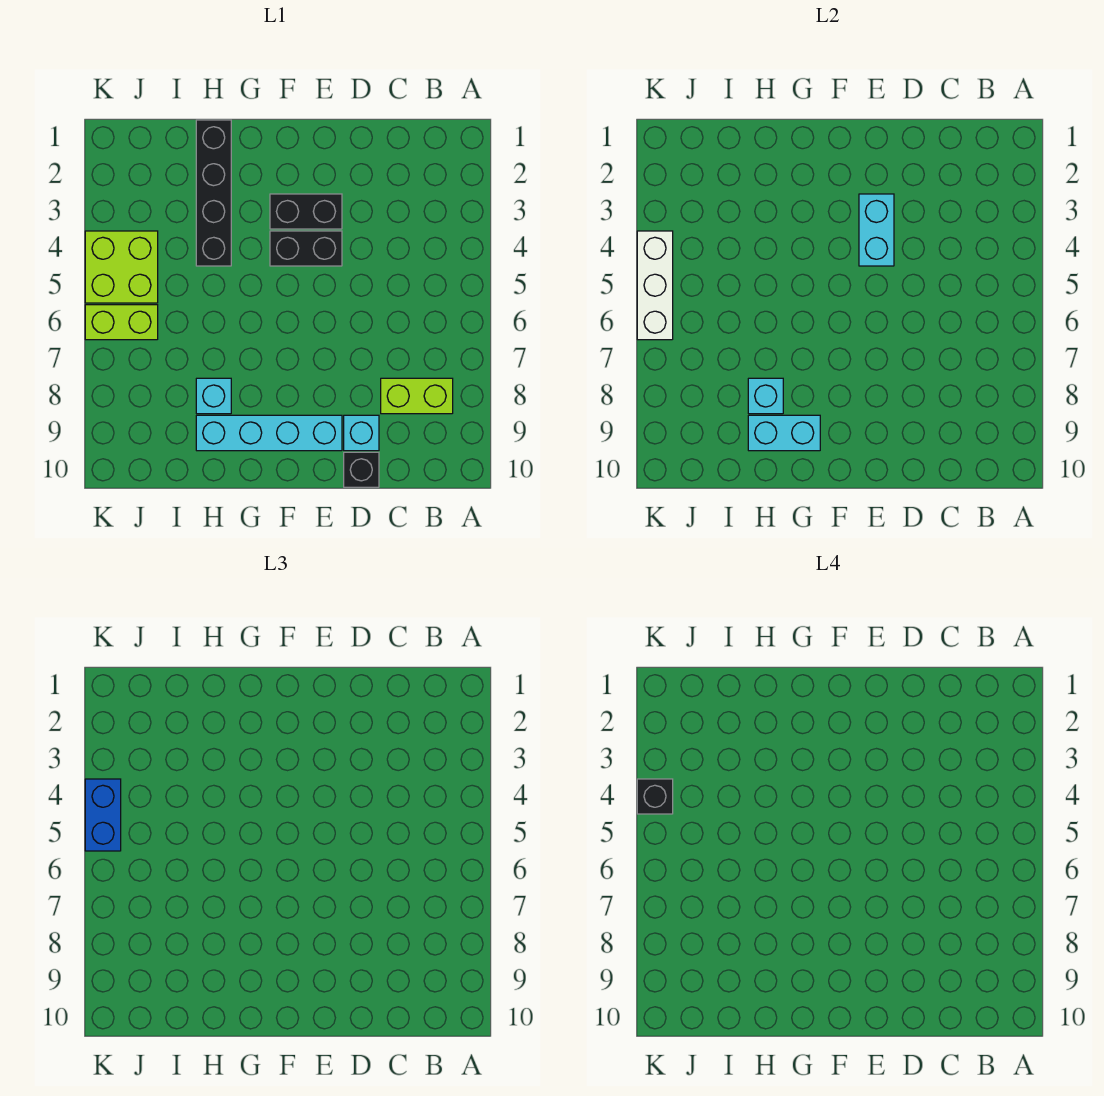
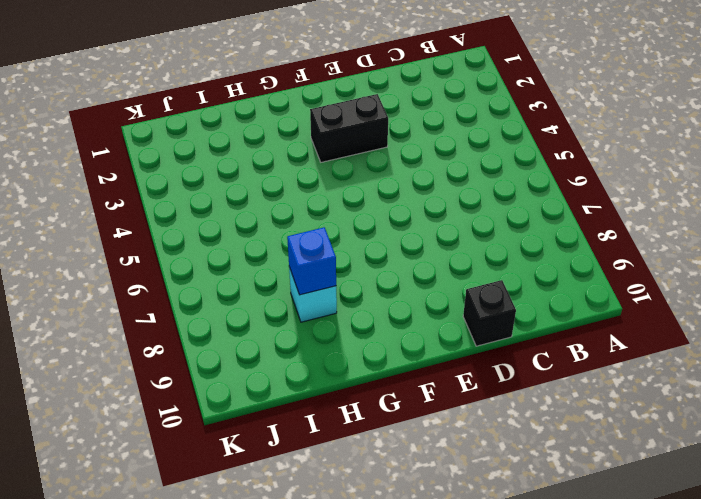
blue 1x1 brick [287,227,336,295] -> cyan 1x1 brick [748,378,783,414]
none -> lime 1x2 brick [381,378,453,414]
none -> cyan 1x1 brick [344,415,379,451]
none -> black 1x2 brick [270,231,342,266]

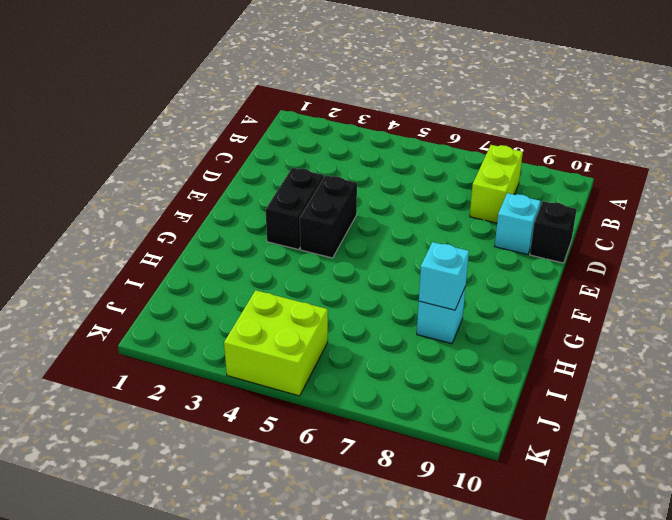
none -> cyan 1x4 brick [196,415,342,451]
none -> black 1x4 brick [196,120,231,266]
none -> lime 1x2 brick [85,305,158,340]

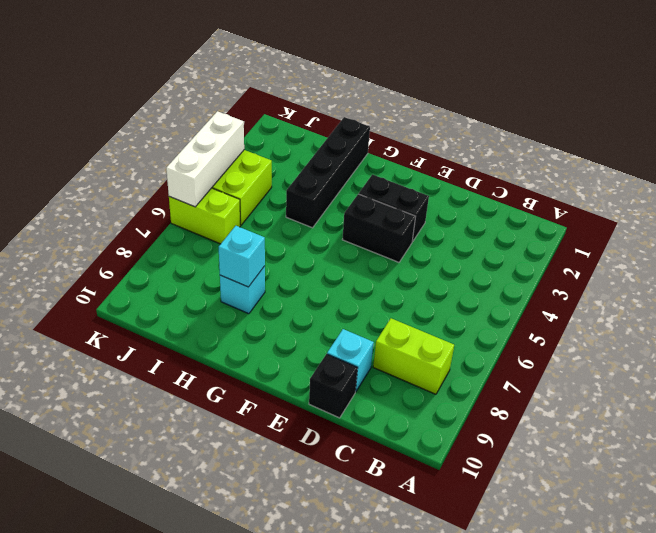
none -> cyan 1x4 brick [196,415,342,451]
none -> cyan 1x2 brick [859,194,894,266]
none -> cyan 1x2 brick [748,415,820,451]

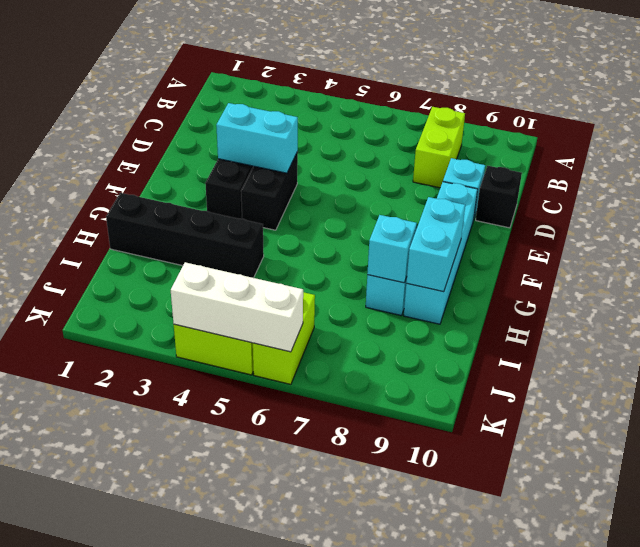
none -> blue 1x2 brick [85,779,121,851]
none -> black 1x1 brick [637,779,673,814]

